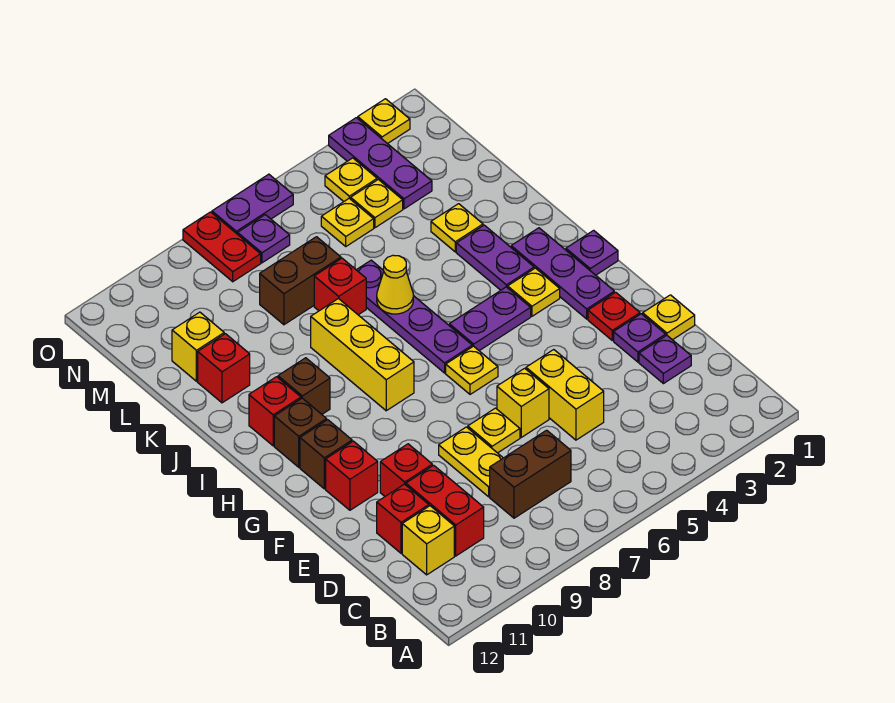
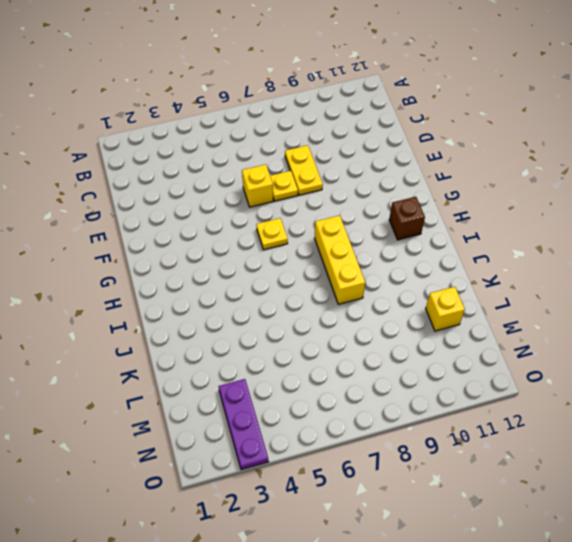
none -> brown 1x2 brick [490,430,571,518]
none -> red 1x2 brick [406,465,484,556]
none -> yellow 1x1 brick [402,506,454,575]
none -> purple 1x1 plate [639,335,691,384]

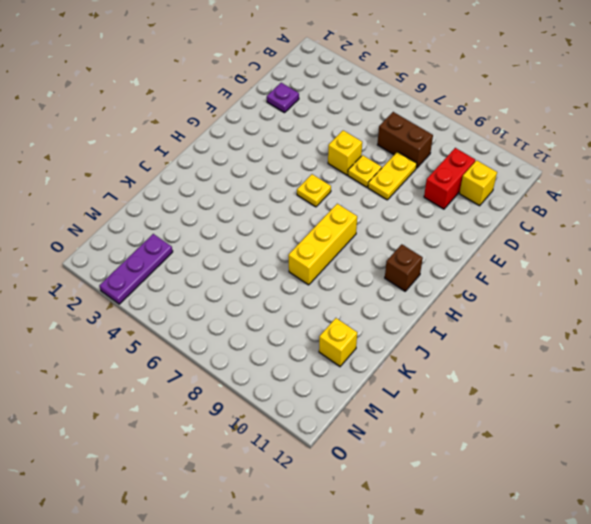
none -> yellow 1x2 brick [526,350,604,440]
none -> red 1x1 brick [377,484,429,553]
none -> yellow 1x1 plate [643,295,695,340]
none -> purple 1x1 plate [614,314,666,362]

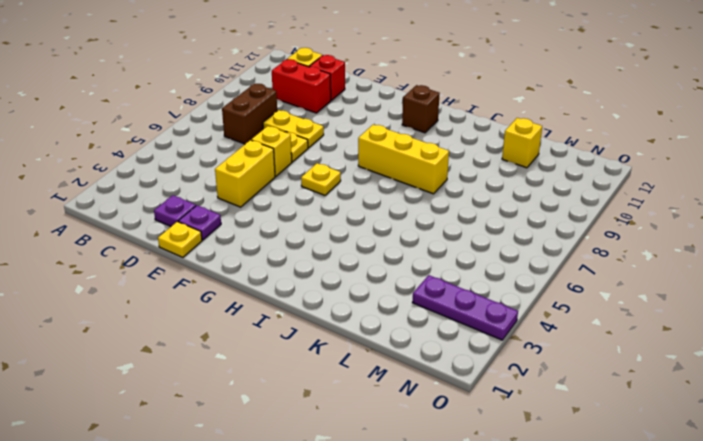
yellow 1x2 brick [215,140,275,207] -> yellow 1x2 brick turned to [526,350,604,440]
none -> red 1x1 brick [380,444,432,496]
none -> red 1x1 plate [588,292,640,340]
none -> red 1x1 brick [326,441,378,510]
none -> purple 1x3 plate [511,228,614,319]

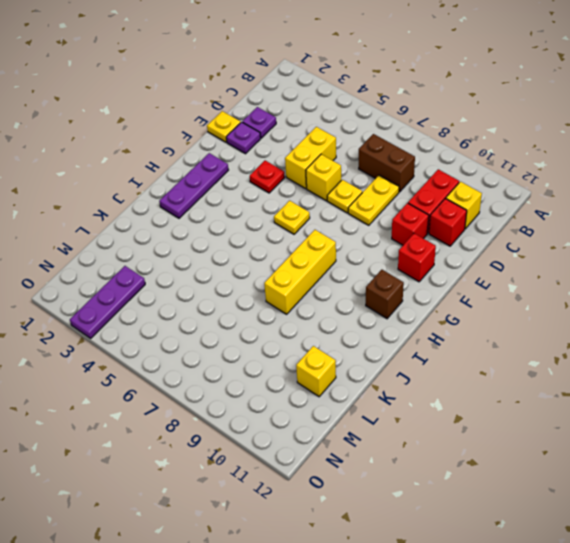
red 1x1 plate [250,161,285,193] -> red 1x1 plate moved to [588,292,640,340]
none -> brown 1x1 brick [300,420,352,489]
none -> purple 1x1 plate [566,230,618,275]
none -> yellow 1x1 plate [508,268,560,316]
none -> purple 1x2 plate [449,287,531,351]

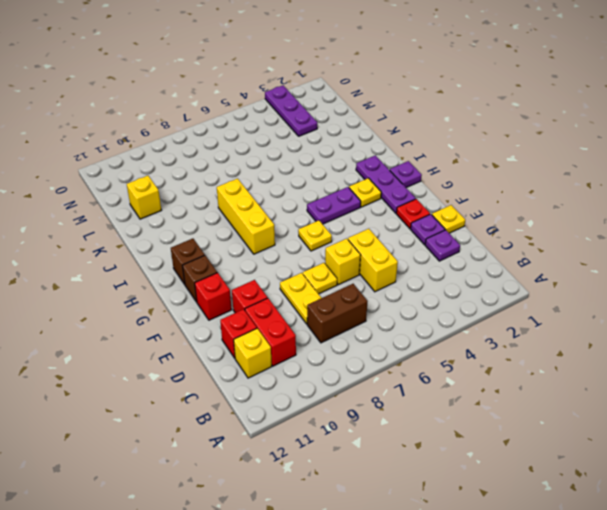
none -> purple 1x4 plate [357,260,472,373]
none -> purple 1x2 plate [456,225,534,290]
none -> brown 1x1 brick [278,358,330,414]
none -> red 1x1 brick [249,377,301,446]

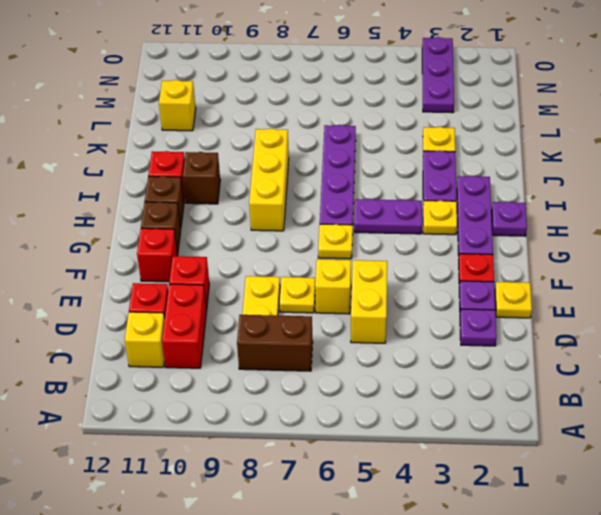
none -> red 1x1 brick [314,258,366,315]
none -> red 1x1 brick [198,334,250,403]
none -> brown 1x2 brick [260,237,341,325]
none -> yellow 1x1 plate [351,179,403,228]

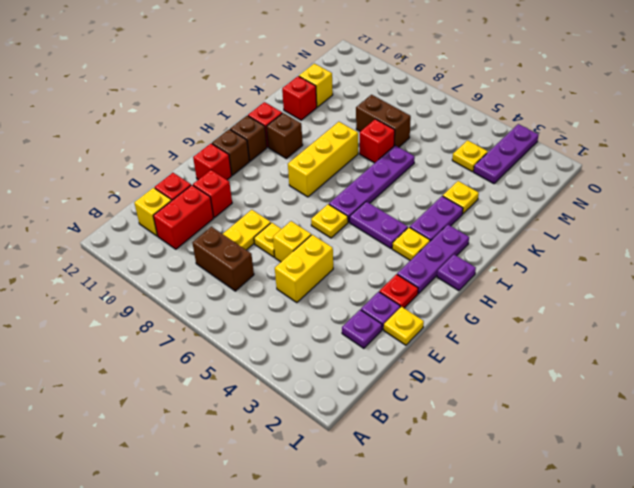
none -> yellow 1x1 plate [321,198,374,246]
none -> yellow 1x1 plate [325,158,377,202]
none -> purple 1x1 plate [238,215,290,263]
none -> red 1x2 plate [183,212,261,282]

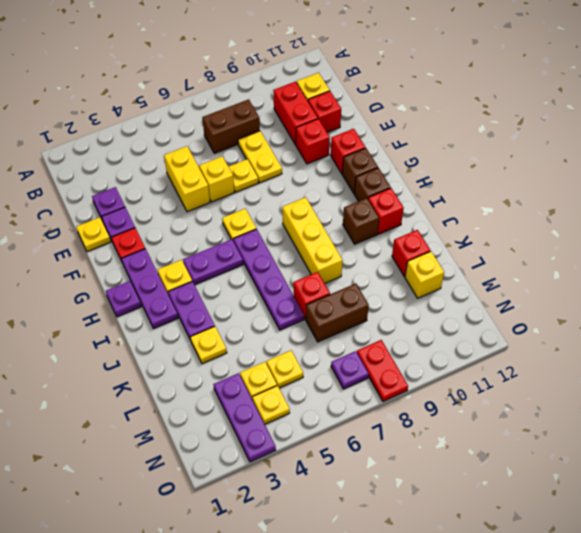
none -> yellow 1x1 plate [358,99,410,144]
none -> purple 1x2 plate [212,174,293,234]
none -> yellow 1x1 cone [377,255,413,314]

